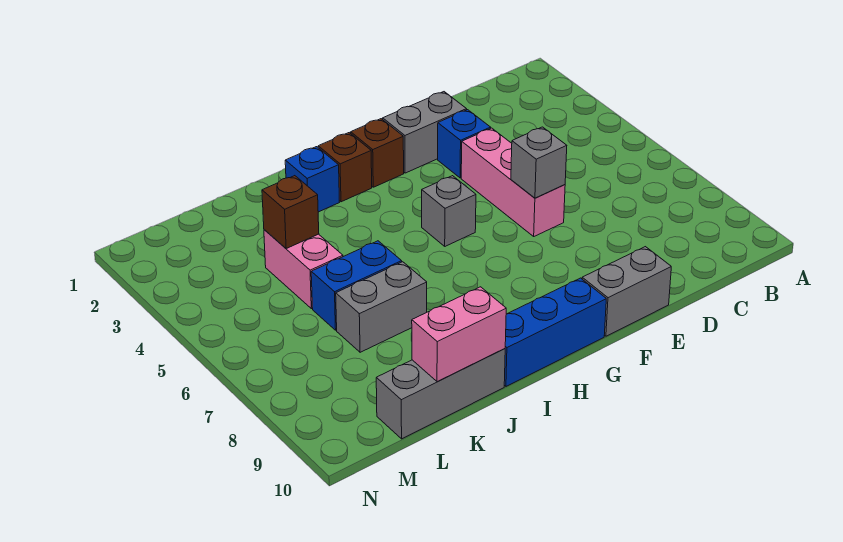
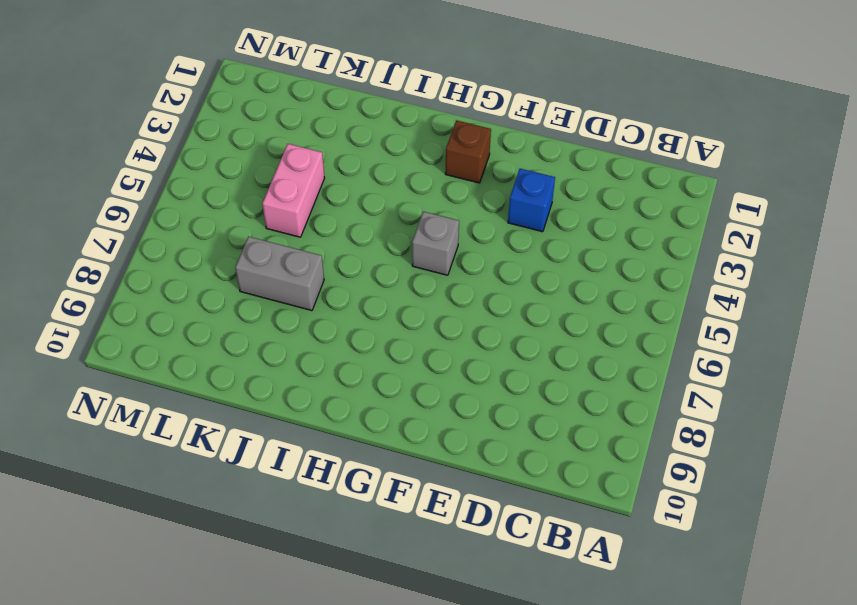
none -> grey 1x2 brick [383,92,467,173]
none -> pink 1x3 brick [461,128,565,236]
none -> grey 1x2 brick [582,247,671,336]

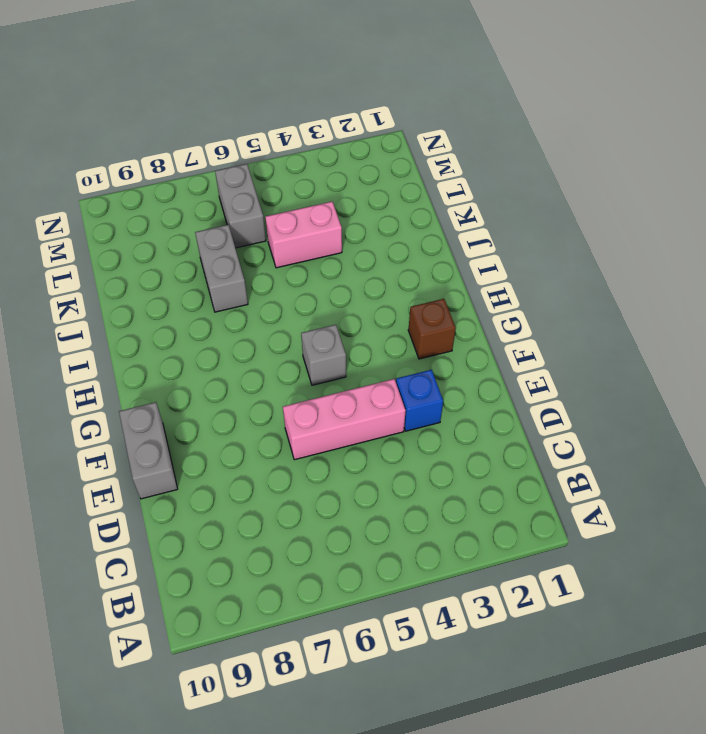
grey 1x2 brick [215,164,266,248] -> grey 1x2 brick moved to [383,92,467,173]
none -> blue 1x3 brick [504,278,606,386]
none -> brown 1x1 brick [318,133,372,202]
none -> blue 1x1 brick [285,147,339,212]

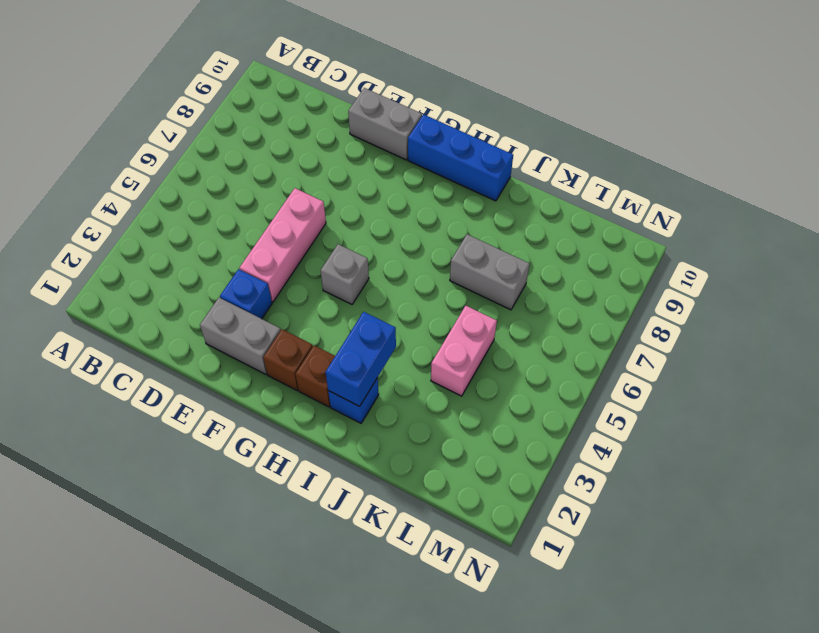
blue 1x2 brick [326,312,396,406] -> blue 1x2 brick turned to [311,241,402,330]
none -> grey 1x3 brick [376,349,505,439]
none -> grey 1x1 brick [511,127,567,198]
none -> pink 1x2 brick [412,287,506,382]

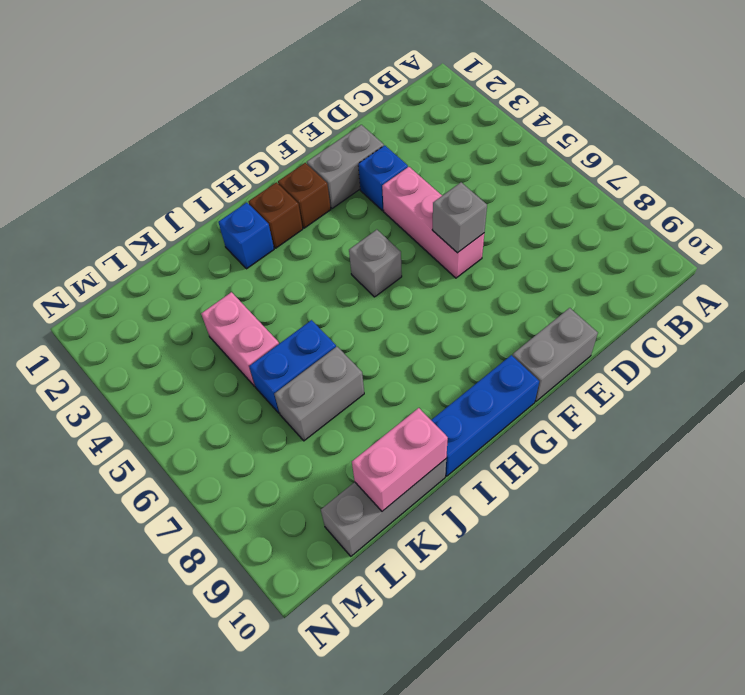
none -> brown 1x1 brick [262,176,319,248]

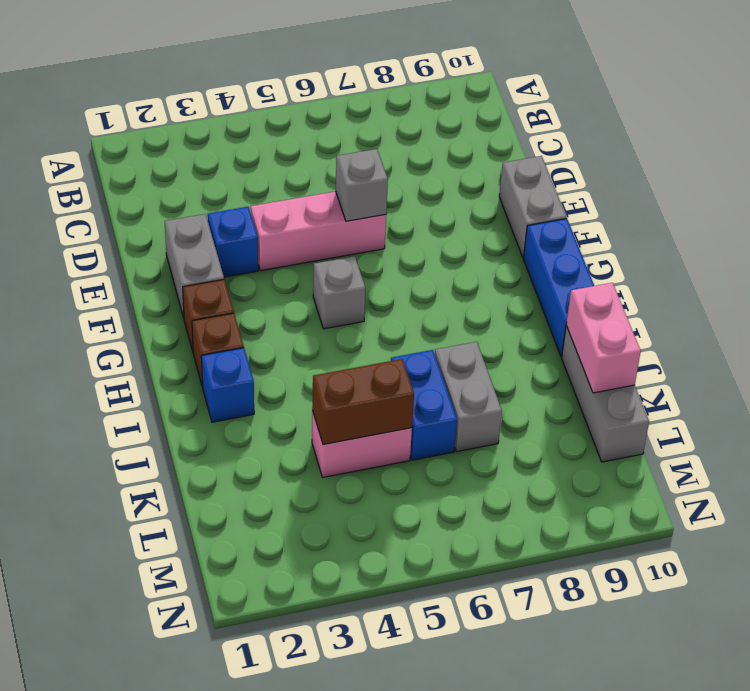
brown 1x2 brick [312,359,414,445] -> brown 1x1 brick [262,176,319,248]

